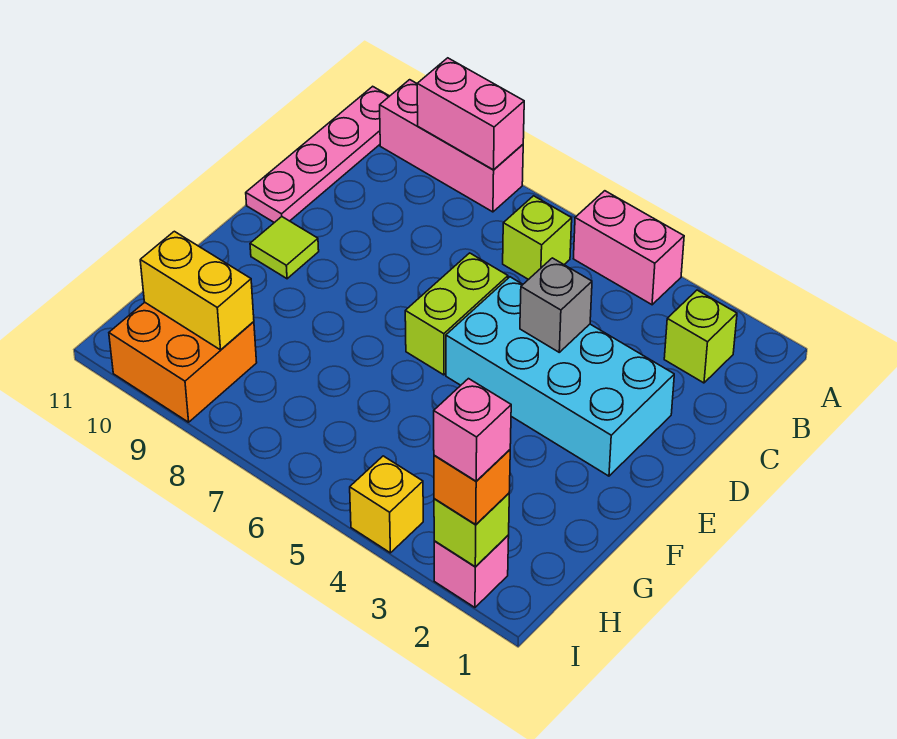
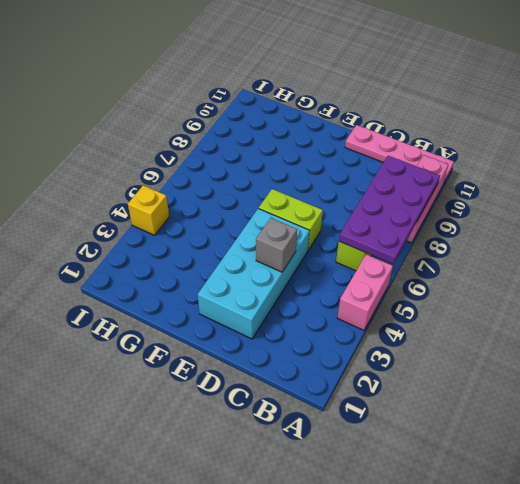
purple 2x4 plate [339,156,440,264] -> pink 1x2 brick [417,58,524,170]
none -> lime 1x1 brick [664,290,737,383]
none -> lime 1x1 tile [250,217,319,279]
none -> orange 2x2 brick [109,302,257,422]

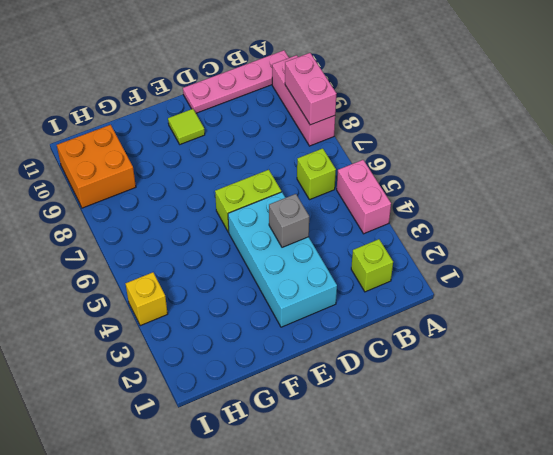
none -> pink 1x1 brick [434,535,509,607]
none -> yellow 1x2 brick [140,231,254,350]
none -> lime 1x1 brick [434,493,509,567]

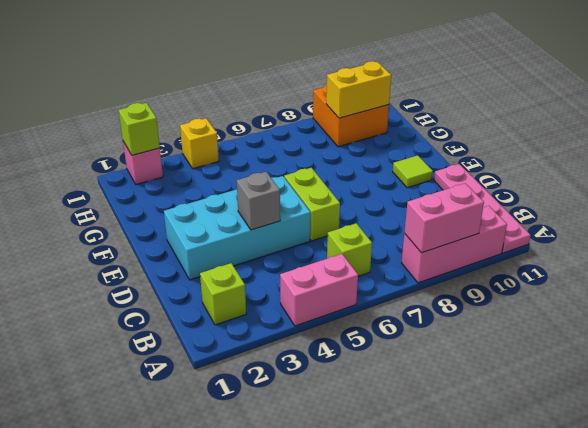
none -> orange 1x1 brick [434,450,510,524]
none -> pink 1x1 brick [434,379,511,481]

